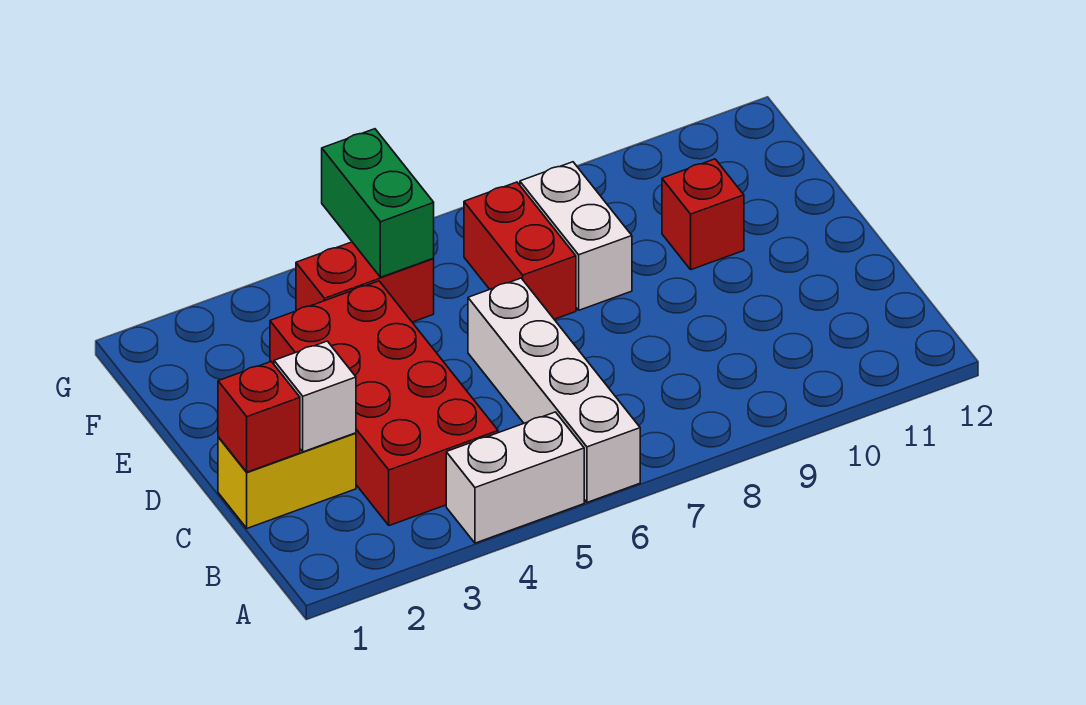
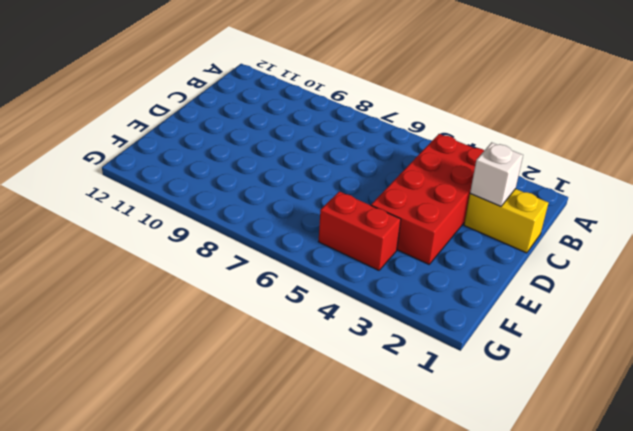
none -> white 1x2 brick [446,412,584,543]
none -> white 1x4 brick [468,278,640,502]

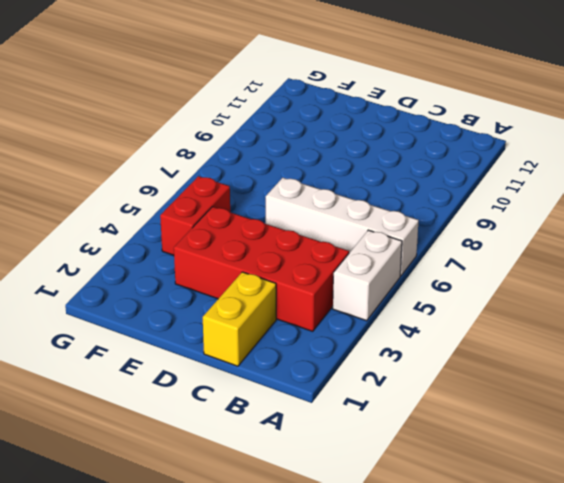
none -> red 1x2 brick [464,182,576,319]
none -> white 1x2 brick [520,162,632,310]

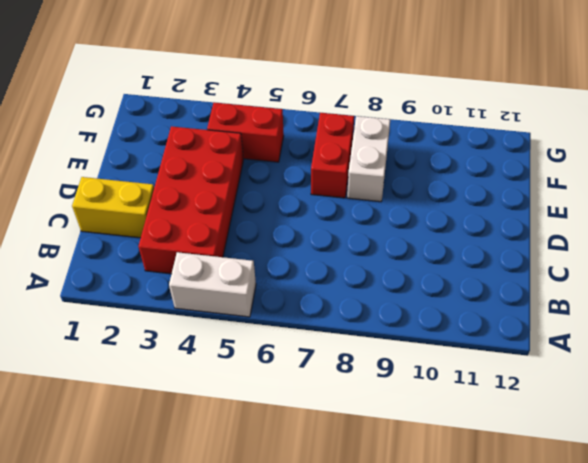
none -> white 1x4 brick [468,278,640,502]
none -> red 1x1 brick [662,159,744,270]

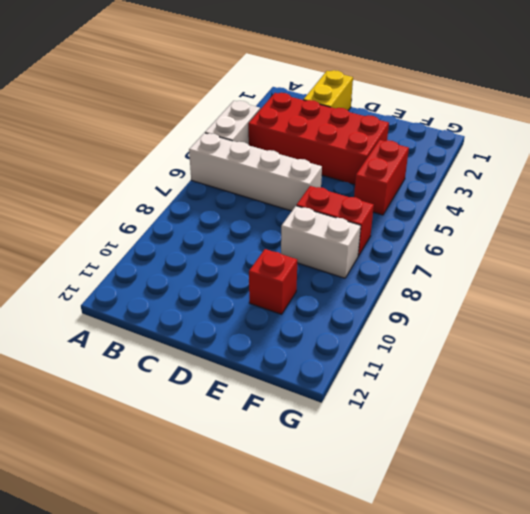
none -> red 1x1 brick [218,362,300,472]
none -> white 1x1 brick [274,341,356,452]

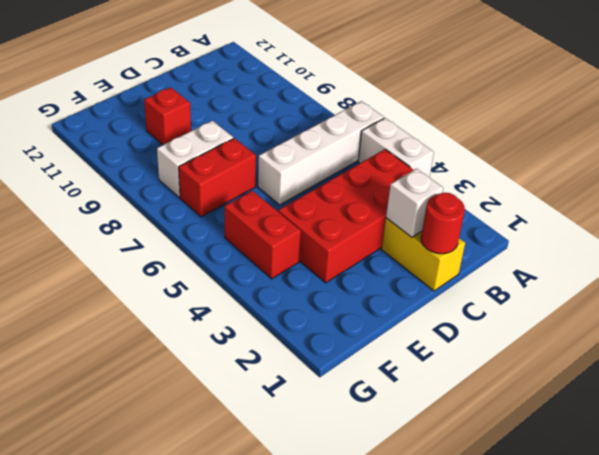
red 1x1 round brick [421,193,465,254] -> red 1x1 brick [218,362,300,472]
none -> green 1x2 brick [322,129,434,277]

